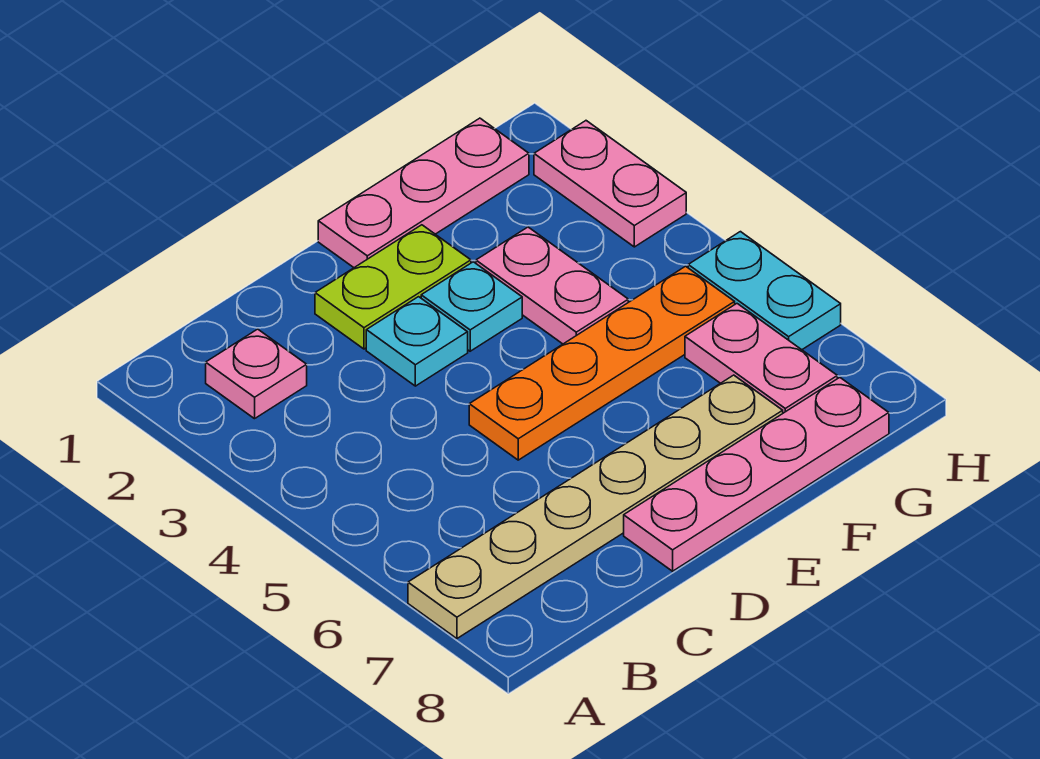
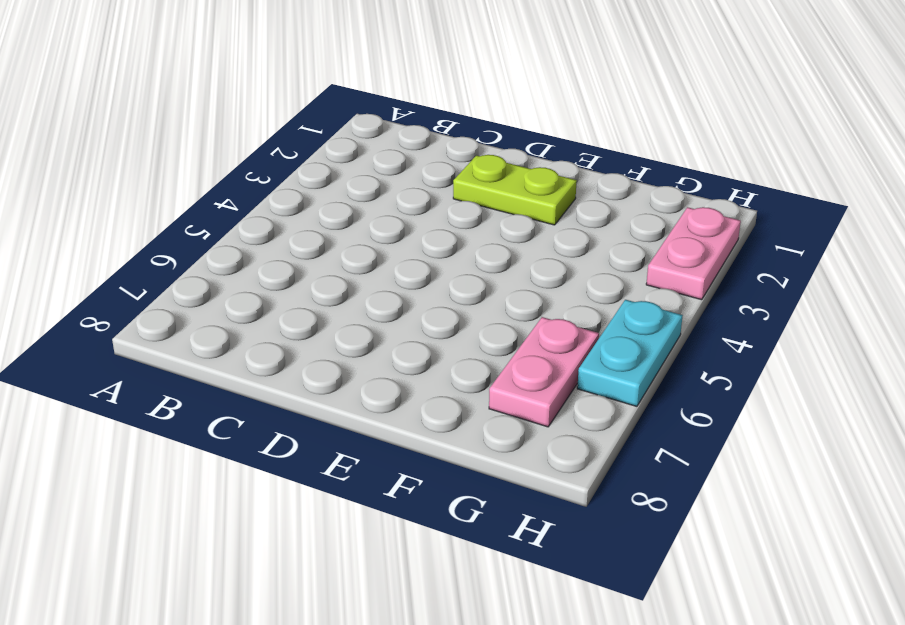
none -> tan 1x6 plate [408,375,783,639]
none -> pink 1x1 plate [206,329,307,419]
none -> cyan 1x1 plate [366,297,468,386]

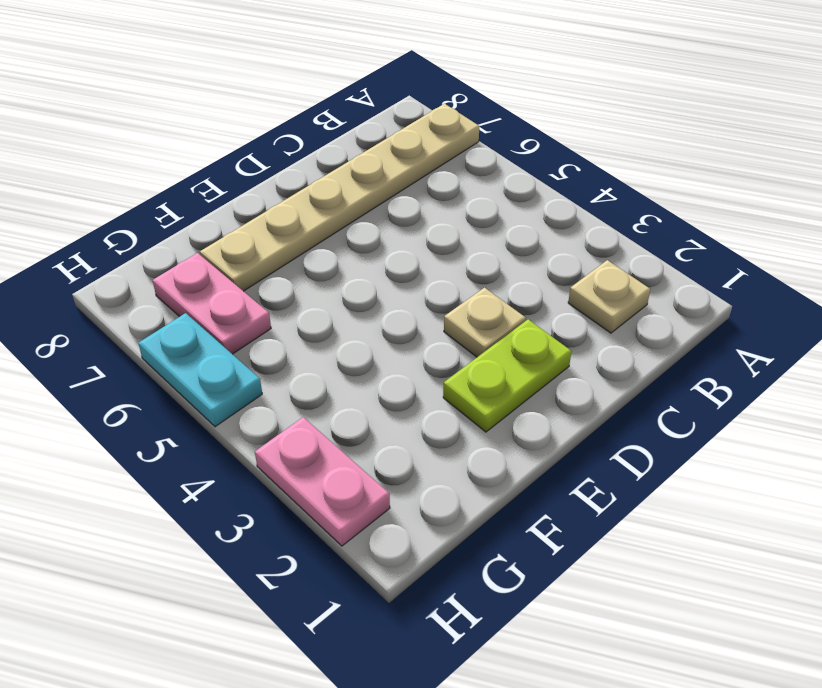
tan 1x1 plate [568,260,650,333] -> pink 1x1 plate [206,329,307,419]
tan 1x1 plate [444,288,526,357] -> cyan 1x1 plate [366,297,468,386]
none -> orange 1x4 plate [469,266,735,460]
none -> pink 1x4 plate [624,378,889,571]
none -> pink 1x3 plate [318,118,529,268]

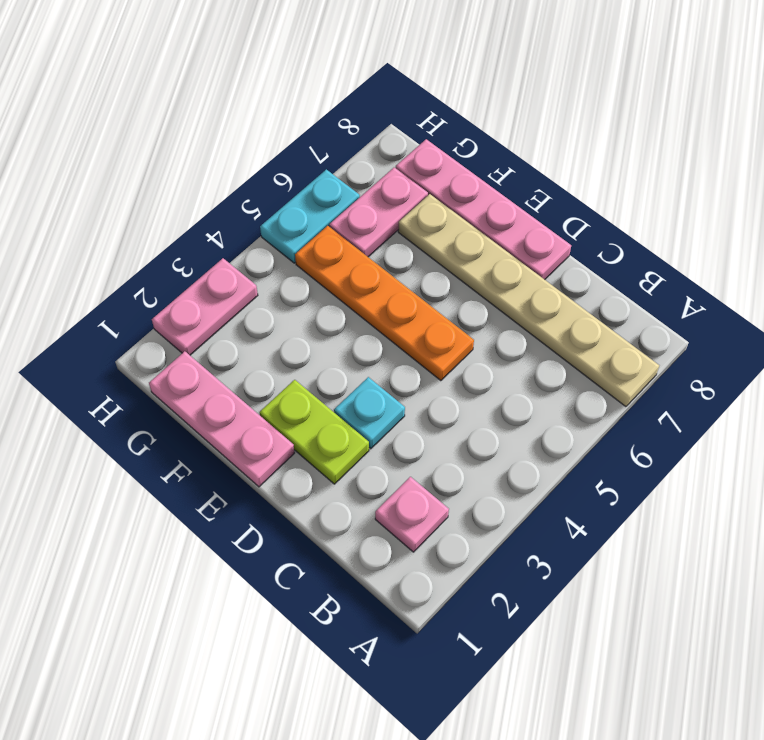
none -> cyan 1x1 plate [421,262,522,351]
none -> pink 1x2 plate [476,227,628,344]

